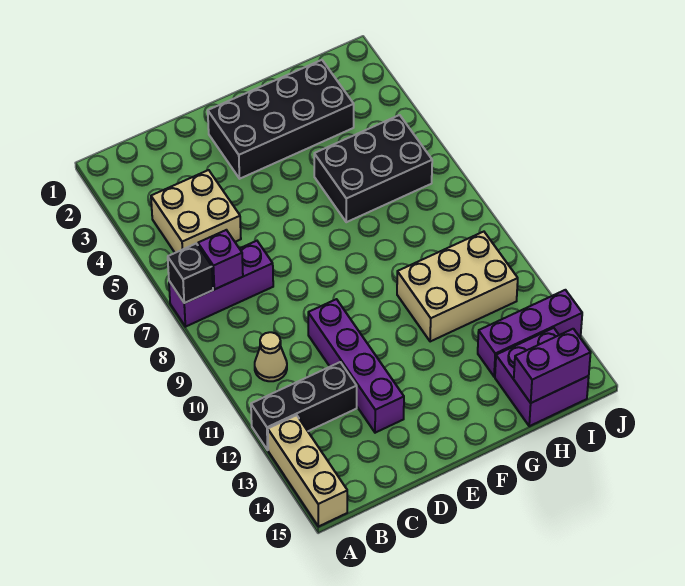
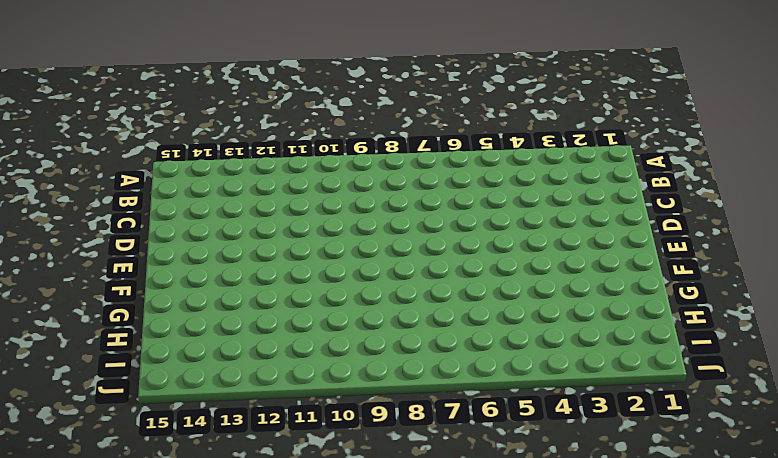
none -> purple 1x3 brick [169,241,273,327]
none -> black 1x3 brick [251,362,357,450]
none -> tan 1x3 brick [268,415,347,527]

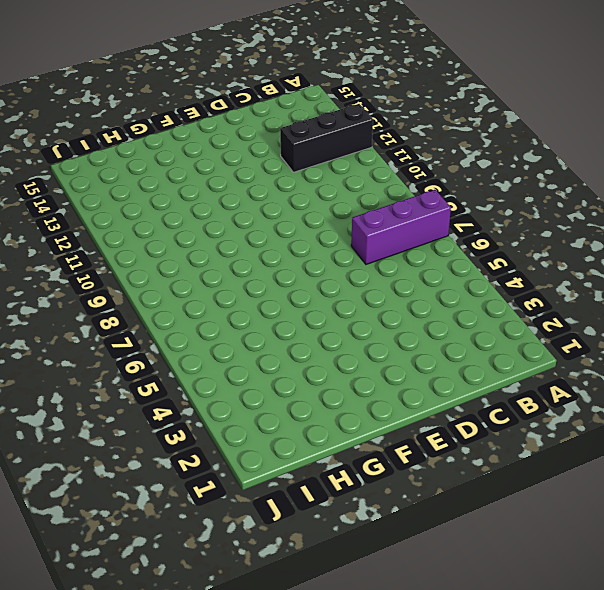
none -> tan 1x3 brick [268,415,347,527]
none -> tan 2x2 brick [151,170,241,253]
none -> tan 1x1 cone [255,332,287,381]

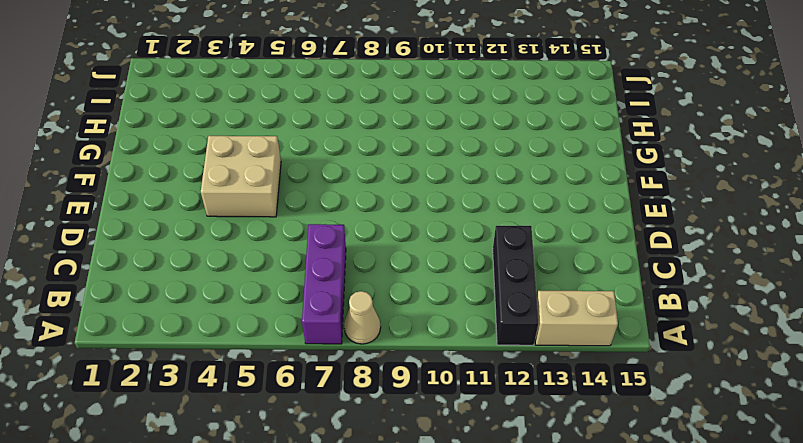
tan 1x1 cone [344,291,381,344] -> tan 1x1 cone moved to [255,332,287,381]
tan 1x2 brick [535,290,618,346] -> tan 1x3 brick [268,415,347,527]
tan 2x2 brick [201,136,281,217] -> tan 2x2 brick moved to [151,170,241,253]
none -> purple 1x4 brick [308,299,404,433]
none -> black 2x4 brick [208,60,354,179]
none -> black 2x3 brick [314,115,432,222]

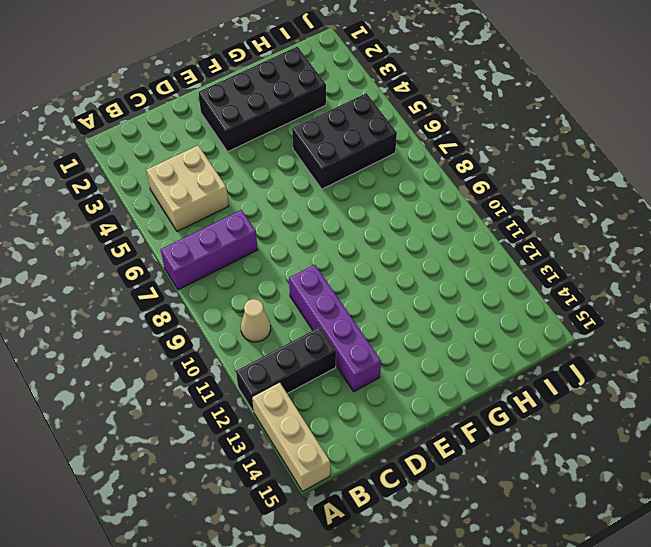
none -> tan 2x3 brick [397,232,518,342]
none -> purple 1x3 brick [478,290,582,377]
none -> purple 2x2 brick [495,328,589,426]

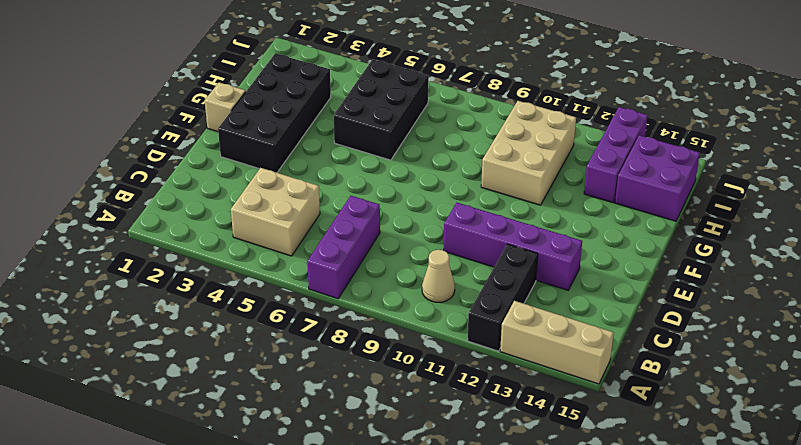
tan 1x1 brick [205,82,246,132] -> none
none -> black 1x1 brick [168,244,213,303]
none -> purple 1x1 brick [198,230,243,289]
none -> purple 1x2 brick [514,329,591,403]

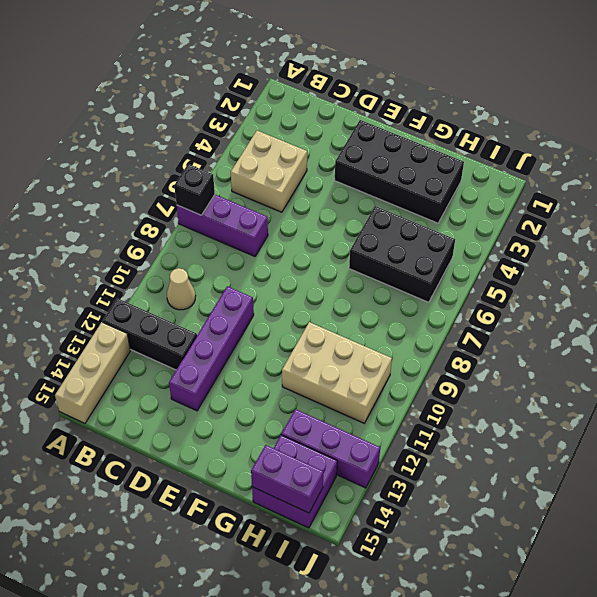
none -> purple 1x1 brick [198,230,243,289]

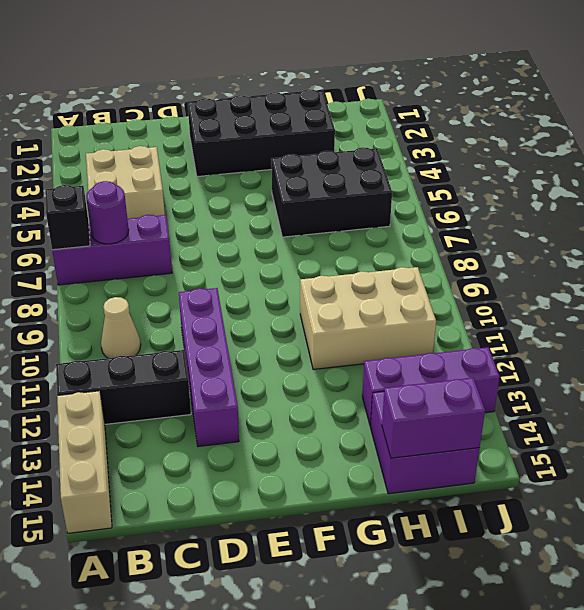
purple 1x1 round brick [86,181,129,244] -> purple 1x1 brick [198,230,243,289]

